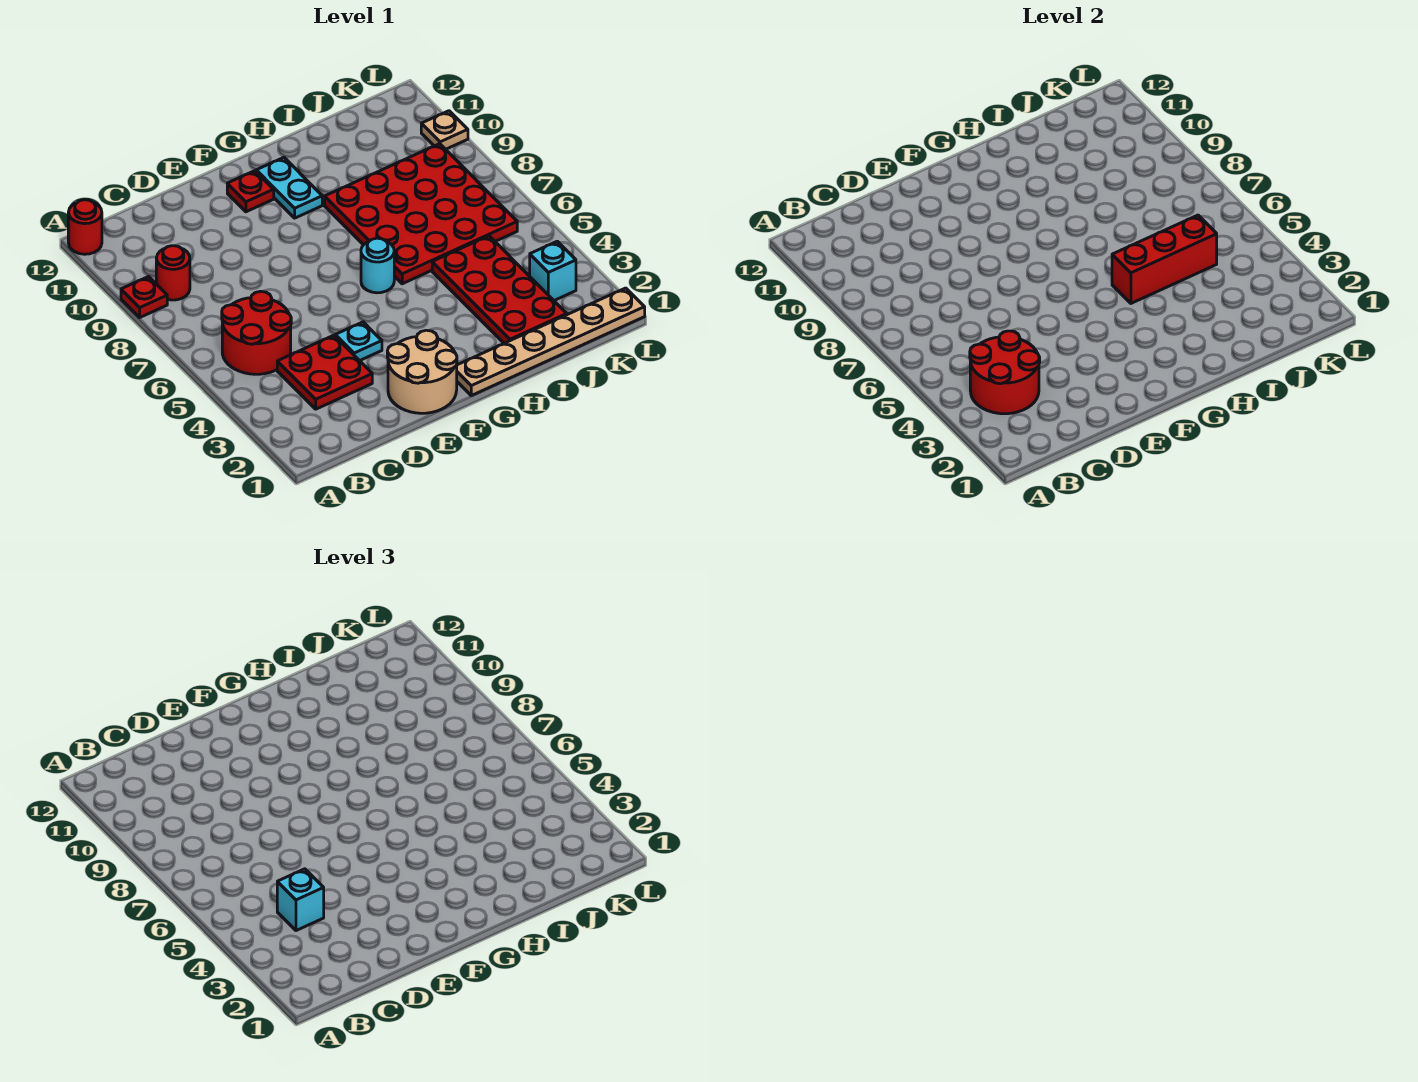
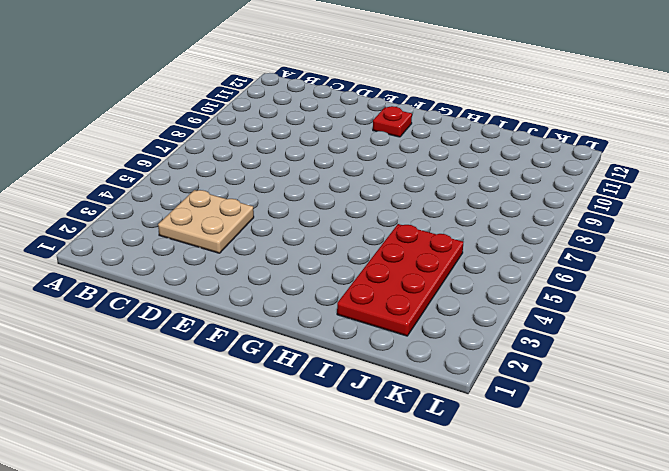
tan 2x2 plate [158,190,254,253] -> red 2x2 plate [277,335,372,409]
none -> red 1x1 plate [121,277,167,317]
none -> red 1x1 round brick [68,200,102,254]
none -> red 2x2 round brick [222,291,291,374]

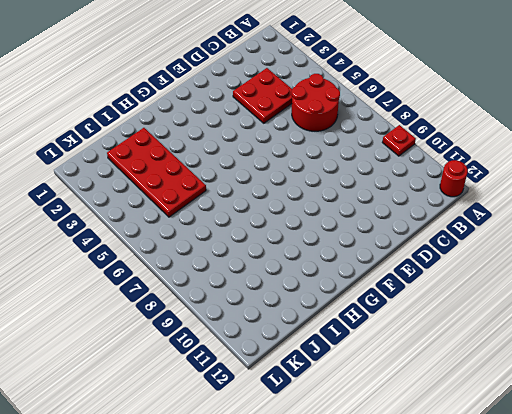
none -> red 1x1 round brick [156,246,190,300]
none -> tan 2x2 round brick [387,330,457,413]
none -> cyan 1x1 plate [335,322,382,361]

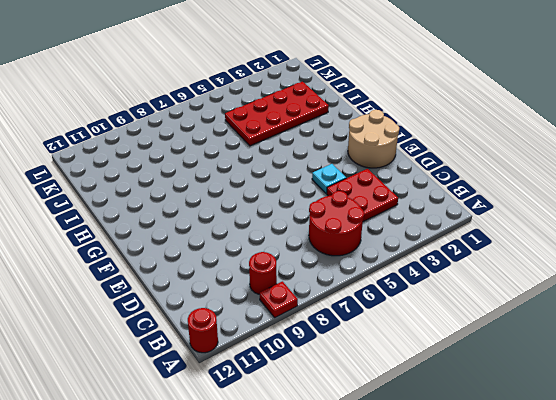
none -> red 1x1 plate [227,171,274,212]
none -> tan 1x6 plate [457,288,645,396]
none -> cyan 1x1 round brick [361,238,394,293]

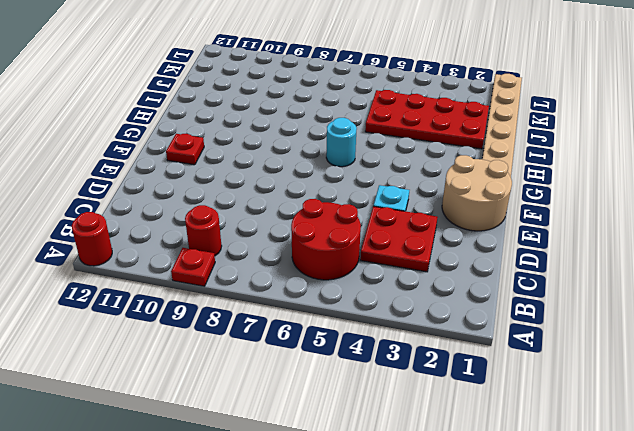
none -> cyan 1x2 plate [256,158,322,218]
none -> red 4x4 plate [325,144,517,284]
none -> cyan 1x1 brick [530,241,576,300]

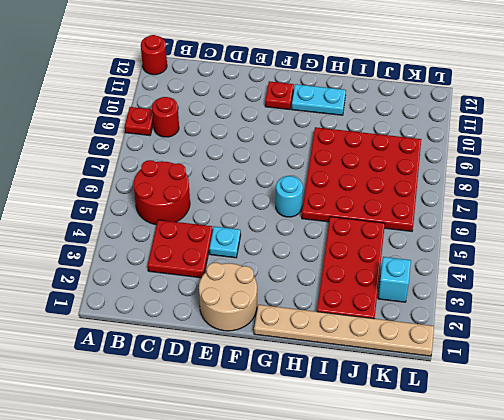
cyan 1x2 plate [292,84,346,115] -> cyan 1x2 plate turned to [256,158,322,218]
none -> tan 1x1 plate [421,111,468,149]
none -> red 2x2 round brick [970,331,1040,414]
none -> red 1x3 brick [1112,215,1217,303]

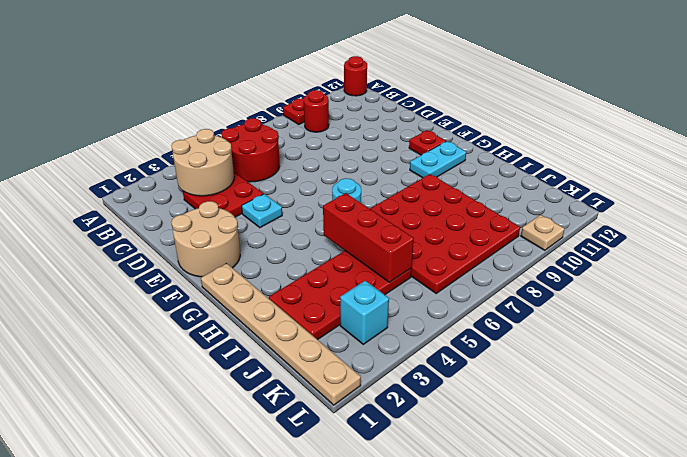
tan 2x2 round brick [171,129,234,196] -> red 2x2 round brick [970,331,1040,414]
none -> cyan 1x1 brick [277,869,324,931]

